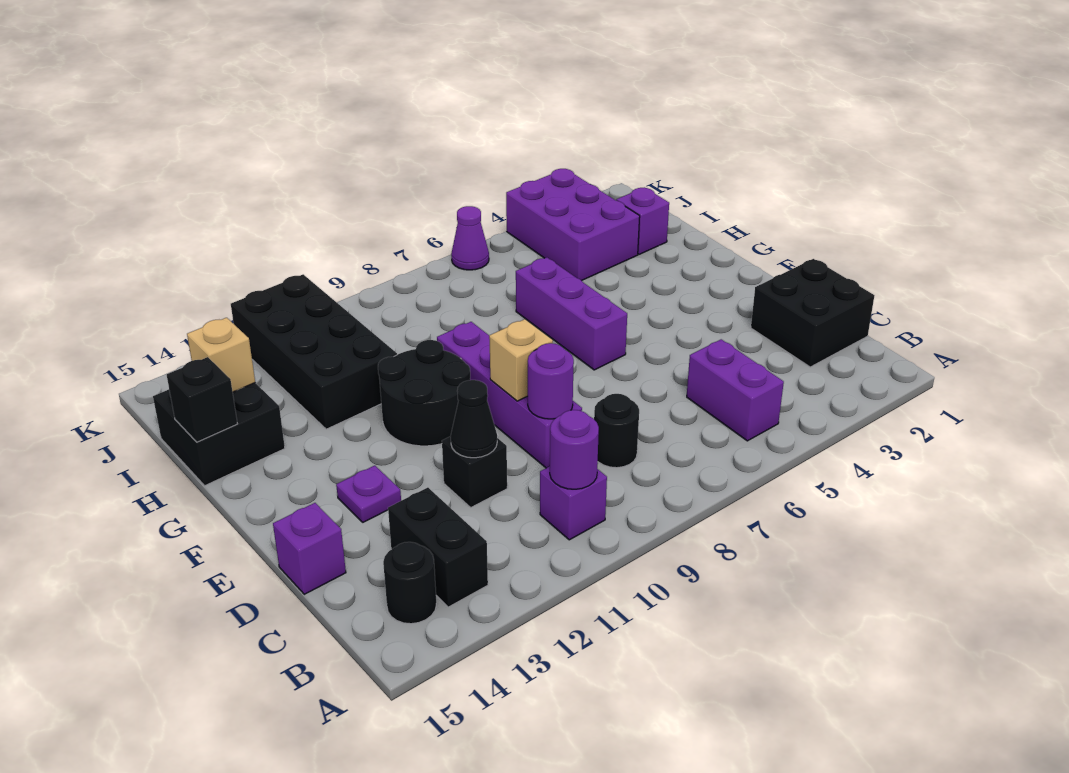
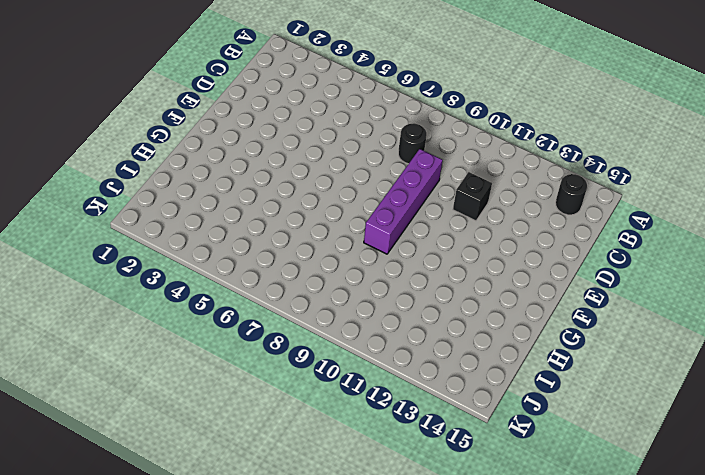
none -> purple 1x2 brick [687,339,784,441]
none -> purple 1x1 brick [540,466,607,540]
none -> black 1x2 brick [388,488,488,607]

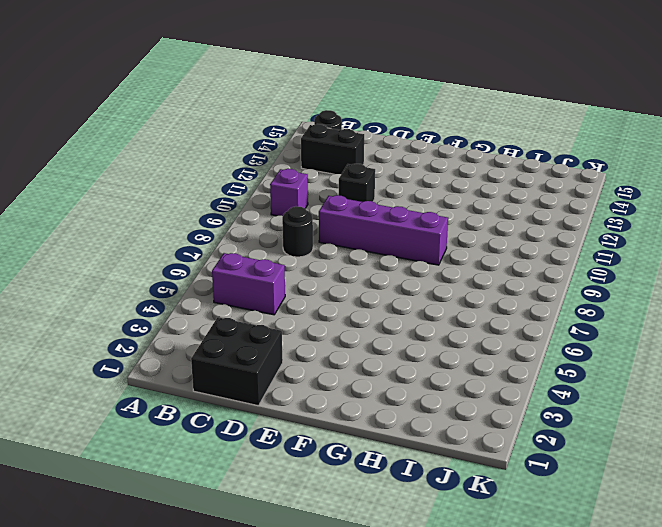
none -> purple 1x1 brick [273,503,346,594]
none -> purple 1x1 plate [336,466,401,522]
none -> purple 1x3 brick [516,258,627,370]

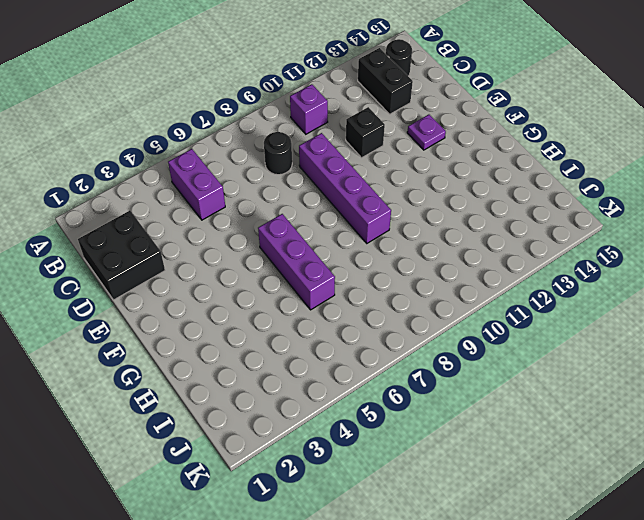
none -> purple 1x1 brick [273,503,346,594]
none -> black 2x2 round brick [378,340,470,446]
none -> black 2x4 brick [231,274,397,429]

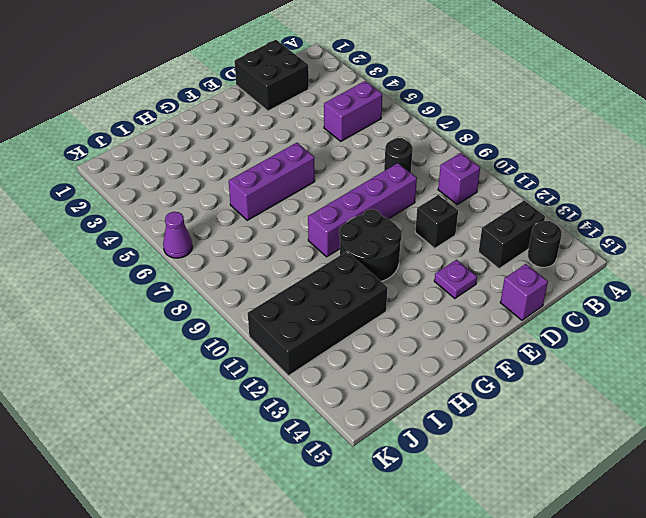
none -> black 2x2 brick [153,383,285,486]
none -> purple 1x1 brick [616,188,669,254]
none -> purple 2x3 brick [506,169,640,281]

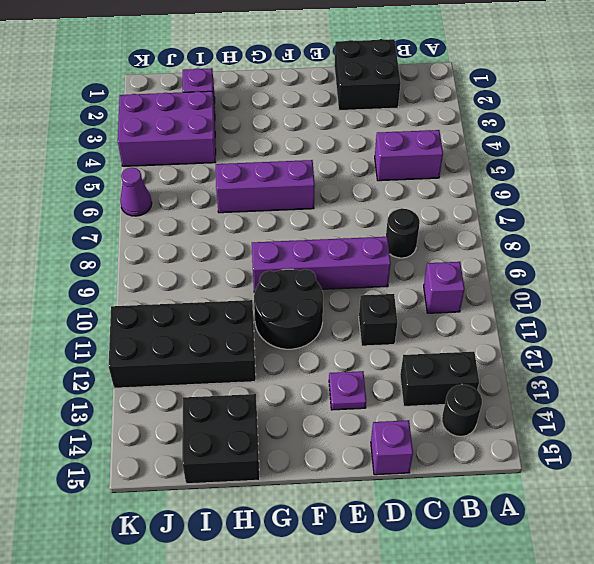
none -> purple 1x1 round brick [550,410,599,489]
none -> purple 1x1 round brick [528,343,574,419]
none -> black 1x1 cone [451,380,497,458]

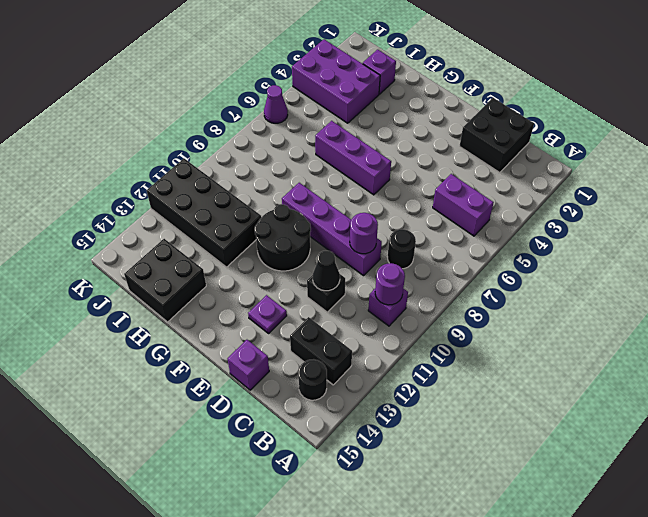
none -> tan 1x1 brick [489,319,553,401]
none -> black 1x1 brick [167,357,237,442]
none -> tan 1x1 brick [187,318,255,392]

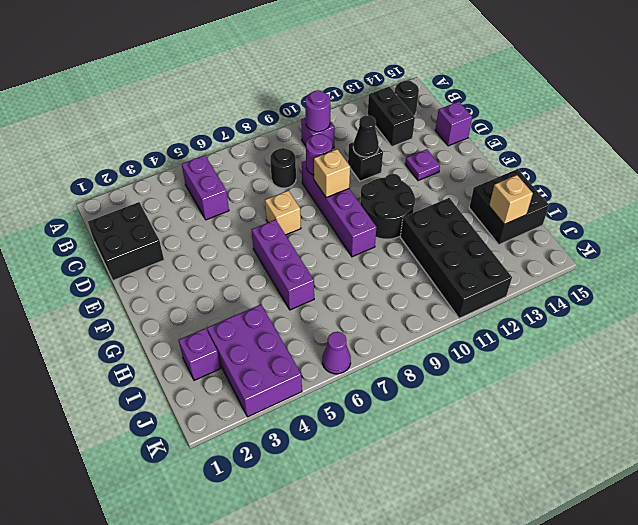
tan 1x1 brick [265,190,301,235] -> none
none -> black 1x1 brick [167,357,237,442]

